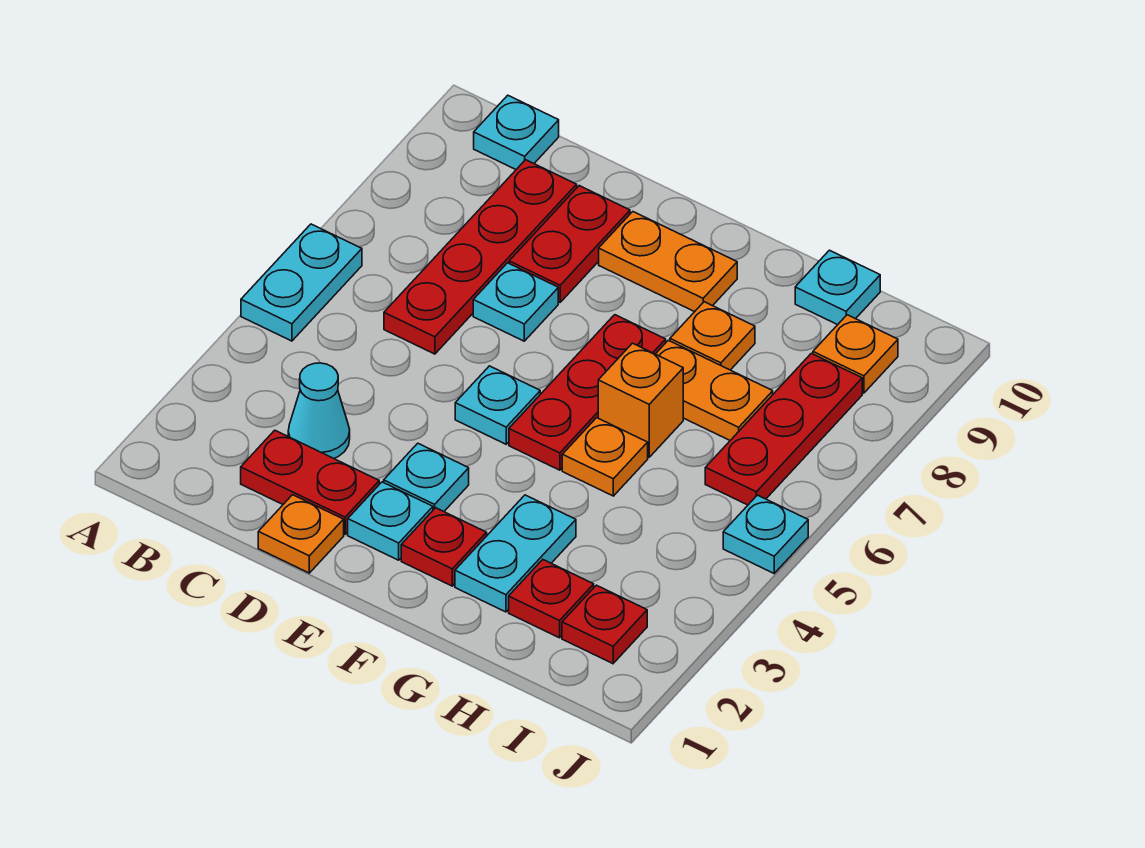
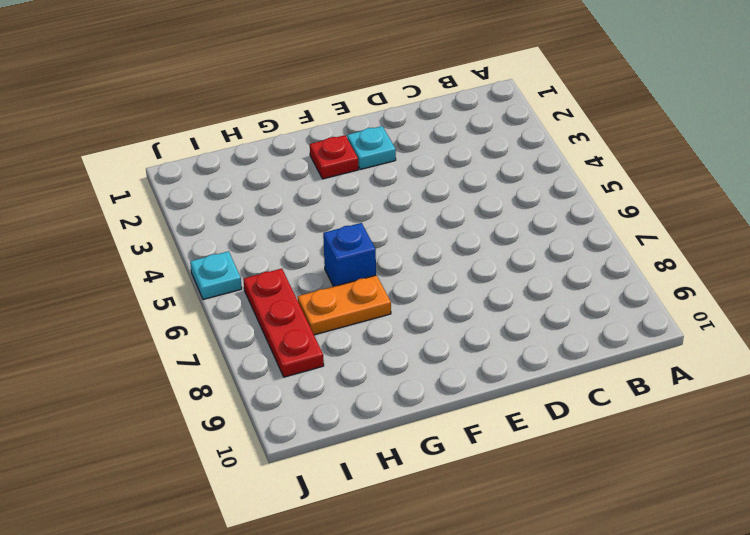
blue 1x1 brick [323,223,376,287] -> orange 1x1 brick [598,343,683,457]
none -> cyan 1x2 plate [241,224,362,341]
none -> cyan 1x1 plate [474,95,559,169]
none -> red 1x2 plate [241,430,379,534]

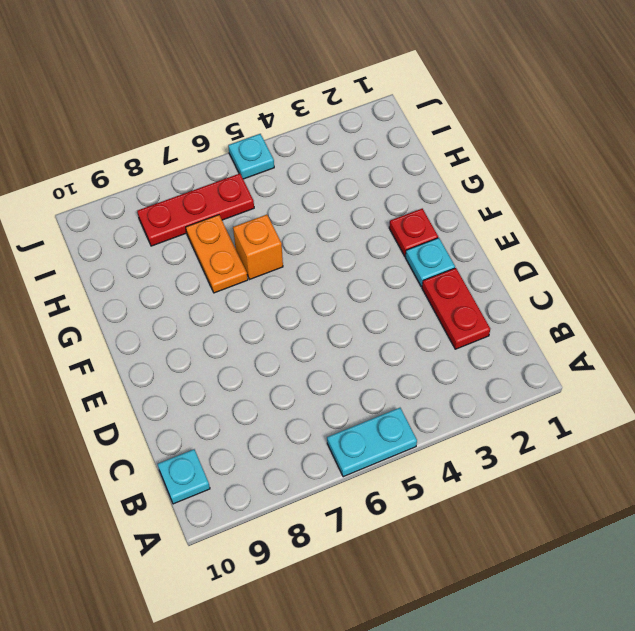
none -> cyan 1x1 cone [288,363,350,458]
none -> red 1x4 plate [384,160,577,354]
none -> orange 1x1 plate [258,495,344,573]

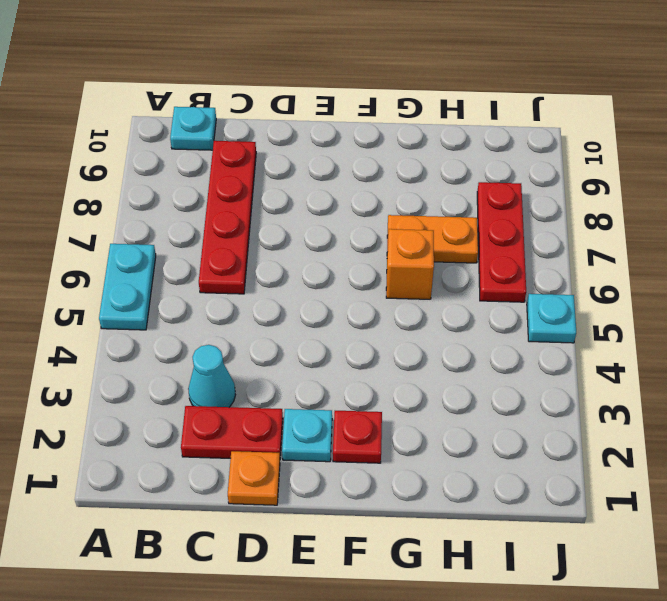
none -> cyan 1x1 plate [473,263,558,341]
none -> red 1x2 plate [509,186,630,302]
none -> cyan 1x1 plate [384,443,469,511]

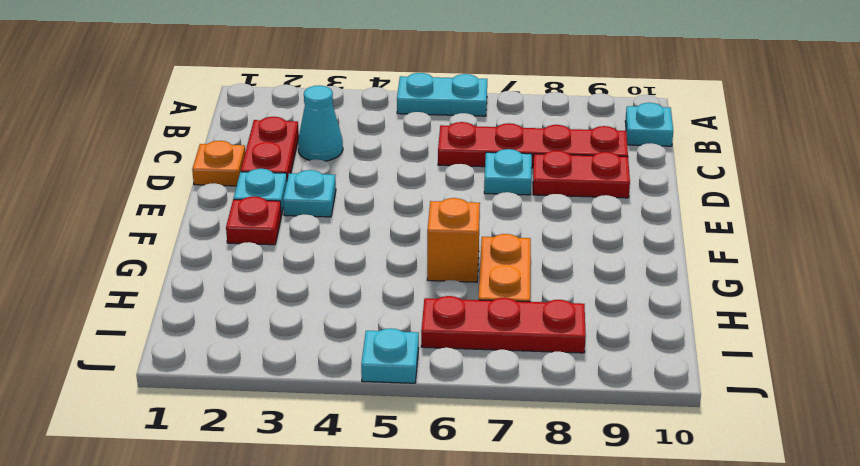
none -> cyan 1x1 plate [455,366,540,444]
none -> orange 1x2 plate [599,212,737,312]
none -> red 1x3 plate [509,315,666,470]

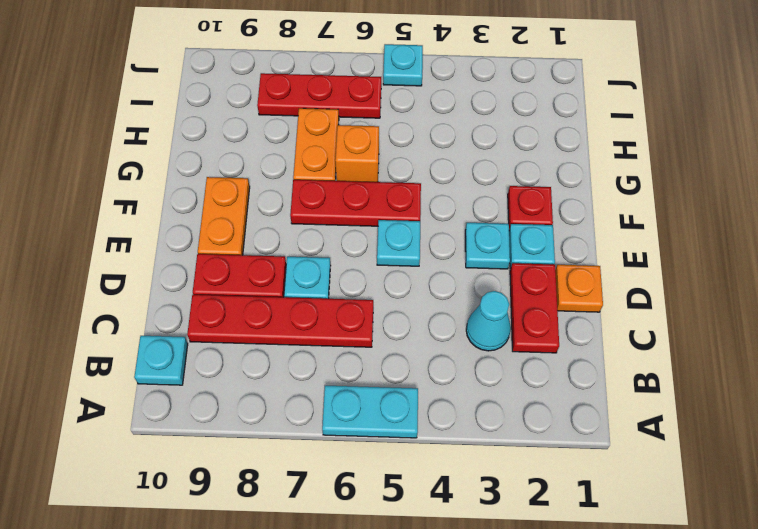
none -> cyan 1x2 plate [455,495,576,612]
none -> orange 1x1 plate [562,418,648,496]
none -> orange 1x1 plate [670,302,755,370]

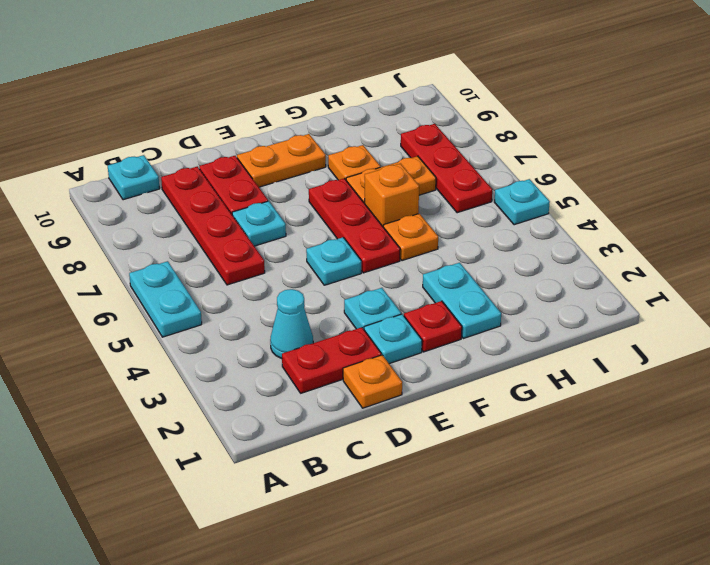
none -> red 1x1 plate [509,560,594,638]
none -> cyan 1x1 plate [795,250,880,325]
none -> red 1x1 plate [562,585,647,664]

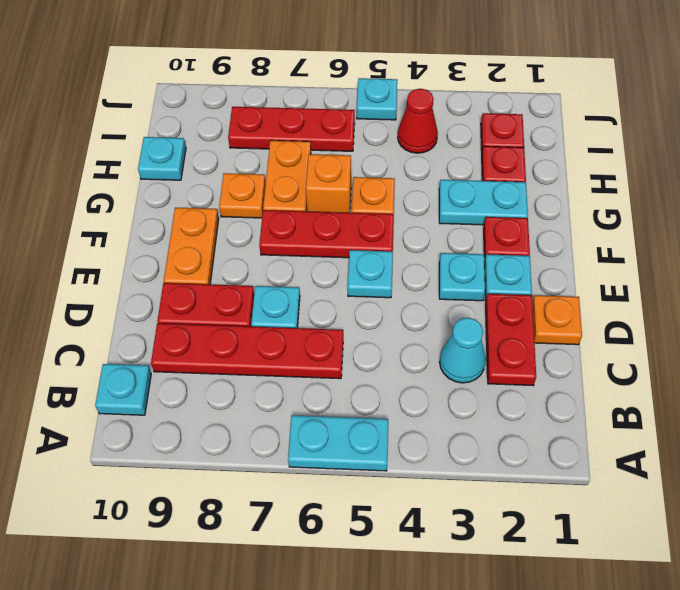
red 1x1 cone [398,89,438,153] -> none
none -> orange 1x1 plate [813,315,898,393]

